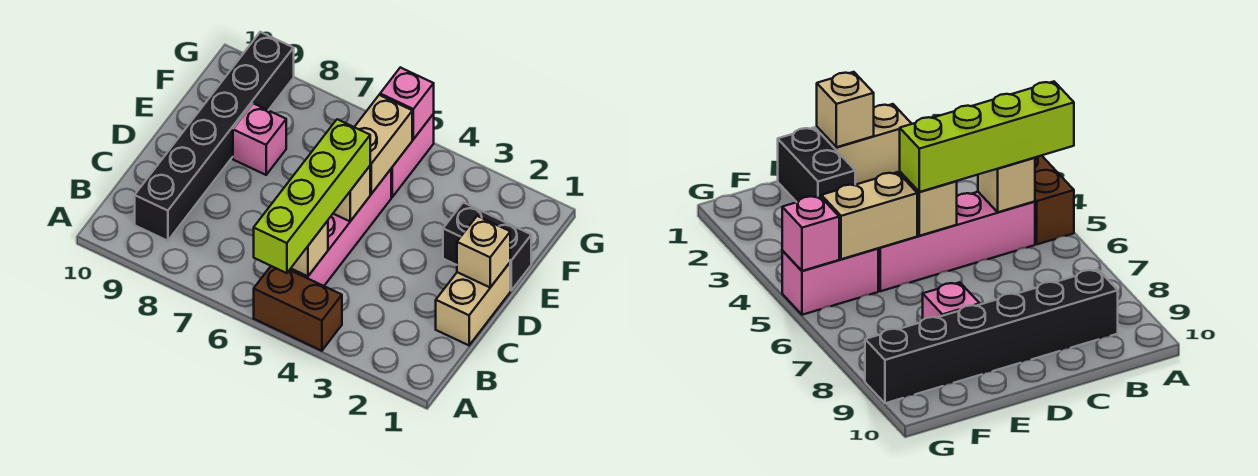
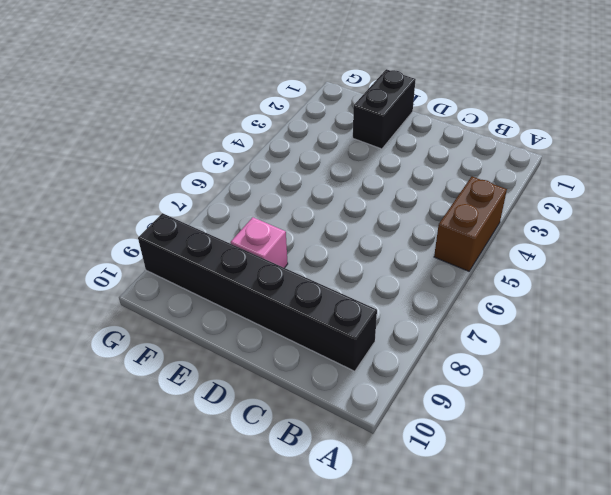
none -> pink 1x4 brick [290,169,391,286]
none -> tan 1x2 brick [436,263,510,345]
none -> pink 1x2 brick [391,114,434,197]

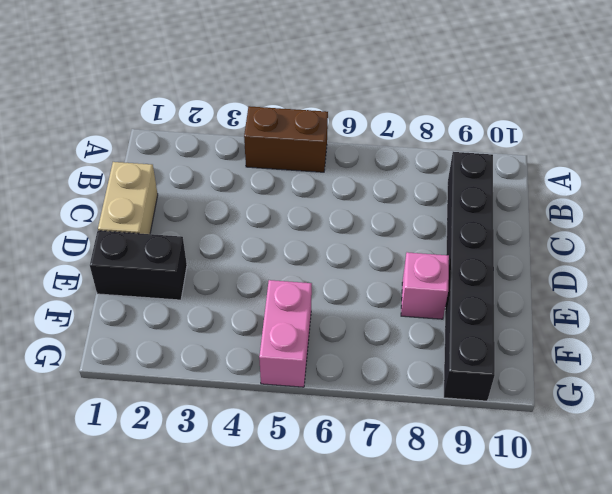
none -> pink 1x4 brick [290,169,391,286]
none -> tan 1x1 brick [291,221,328,276]
none -> tan 1x1 brick [457,216,510,287]

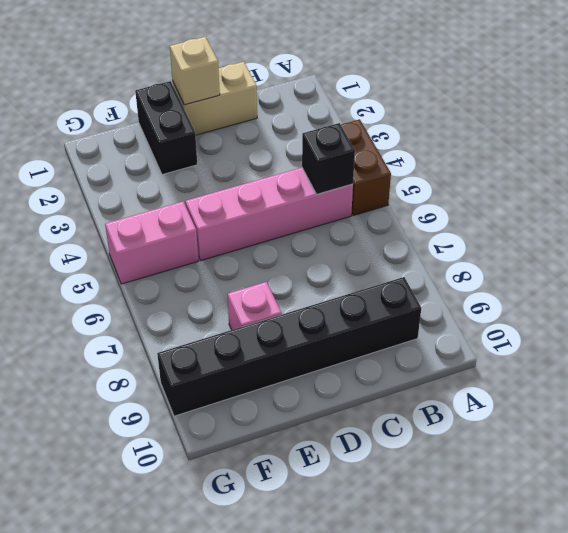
black 1x1 brick [302,123,355,194] -> tan 1x1 brick [291,221,328,276]
none -> tan 1x1 brick [333,166,370,221]
none -> tan 1x2 brick [355,95,412,194]
none -> pink 1x1 brick [380,67,434,139]

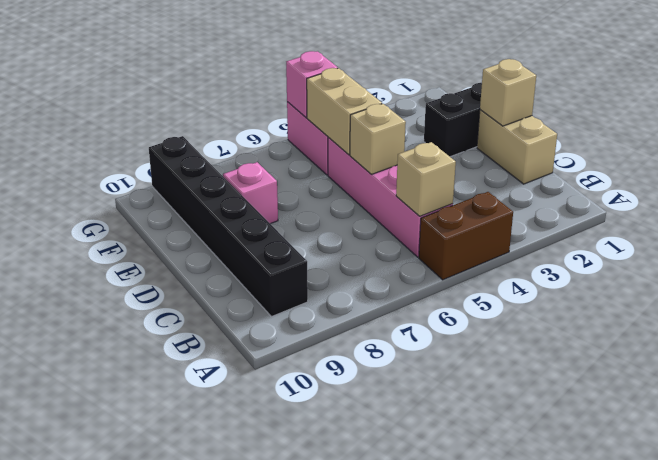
none -> lime 1x4 brick [254,119,370,273]

